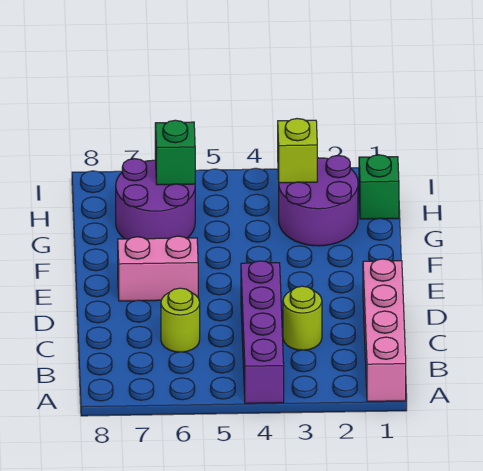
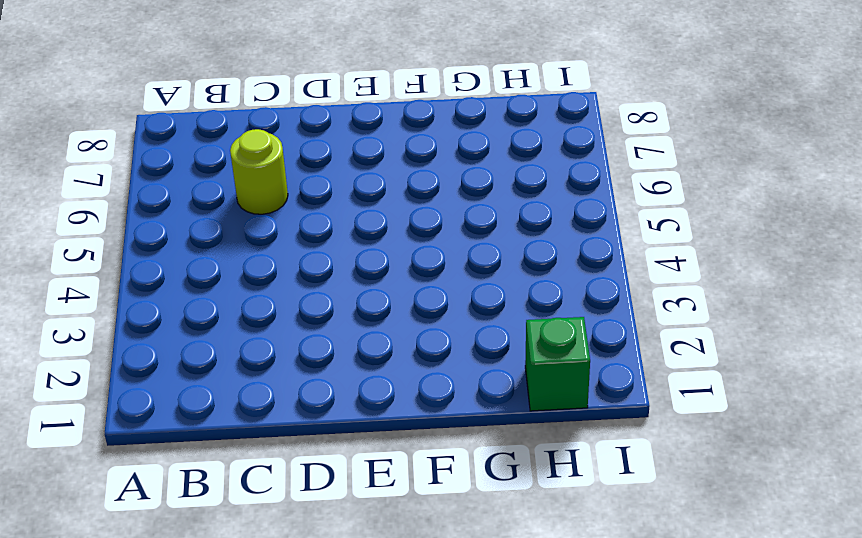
none -> pink 1x4 brick [363,259,406,401]
none -> purple 1x4 brick [241,261,284,403]

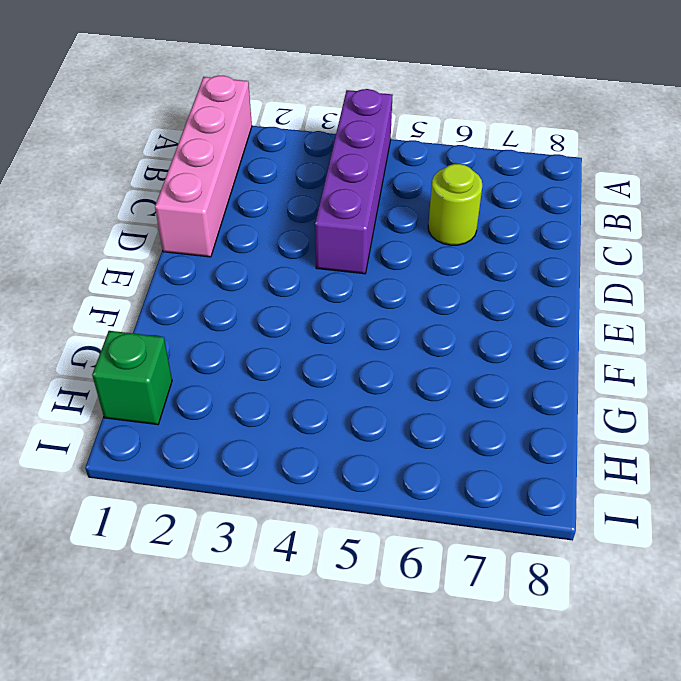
none -> lime 1x1 round brick [283,286,322,350]
none -> pink 1x2 brick [118,236,198,301]

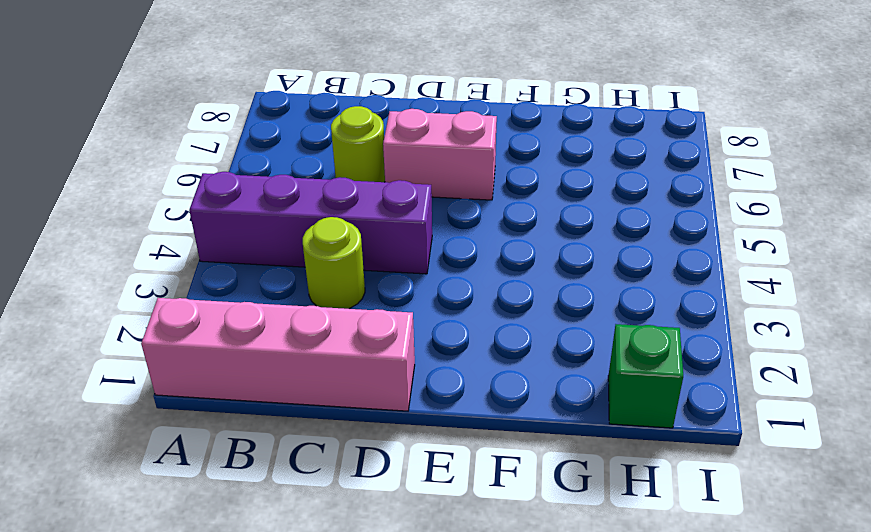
pink 1x2 brick [383,109,497,200] -> pink 1x2 brick turned to [118,236,198,301]
none -> purple 2x2 round brick [279,156,358,246]
none -> purple 2x2 round brick [116,159,195,239]

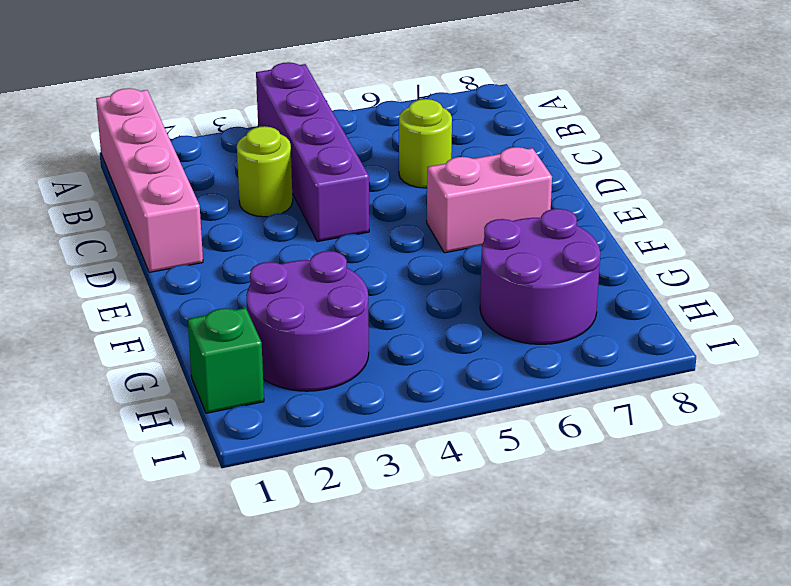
none -> lime 1x1 brick [278,119,317,183]
none -> green 1x1 brick [155,120,195,185]

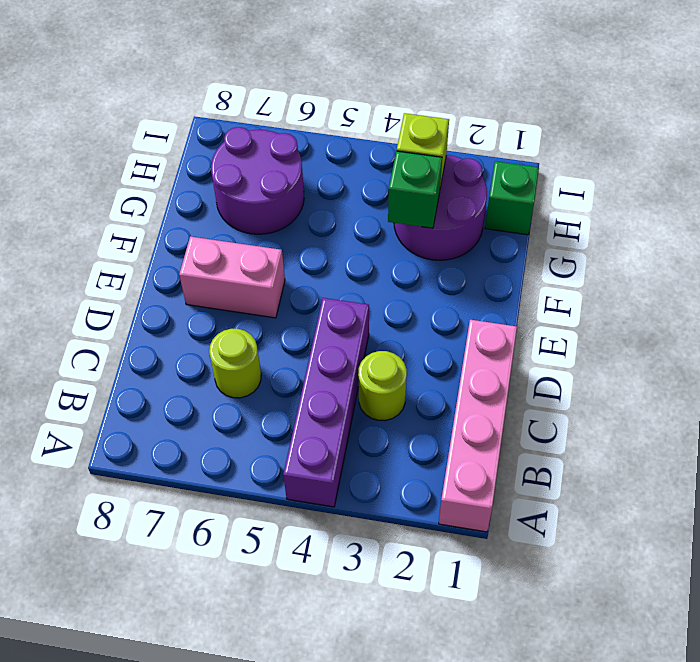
green 1x1 brick [388,151,442,228] -> green 1x1 brick moved to [155,120,195,185]

